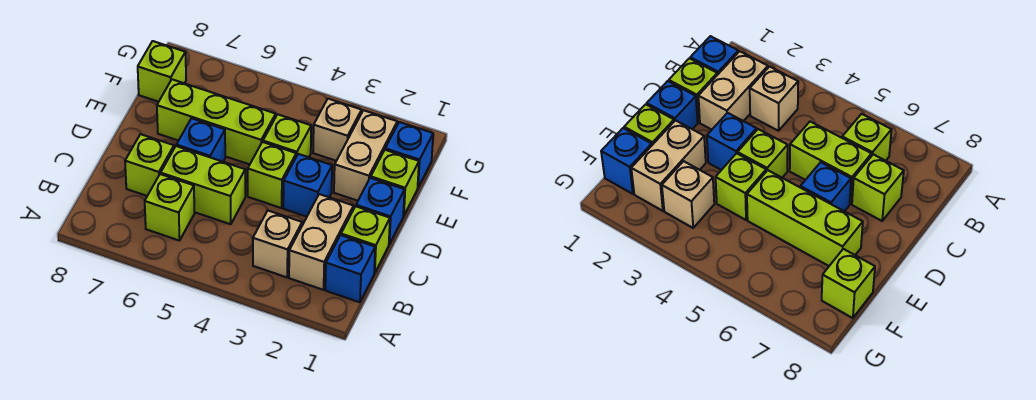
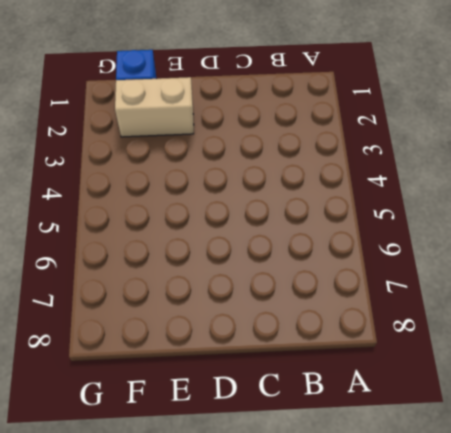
none -> blue 1x1 brick [325,235,375,302]
none -> tan 1x2 brick [289,194,354,290]
none -> tan 1x1 brick [253,211,302,277]

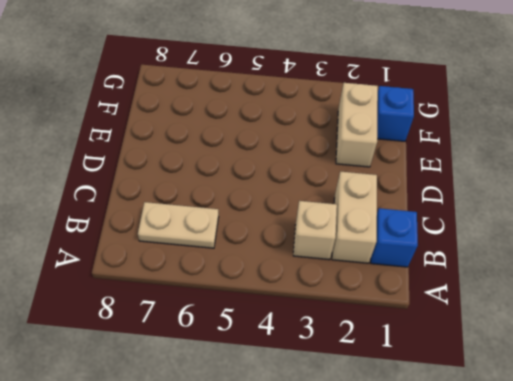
tan 1x2 plate [138,202,219,248] -> lime 1x1 brick [145,174,195,241]
none -> lime 1x1 brick [341,206,390,273]
none -> lime 1x2 brick [161,146,245,224]
none -> lime 1x1 brick [125,134,174,196]

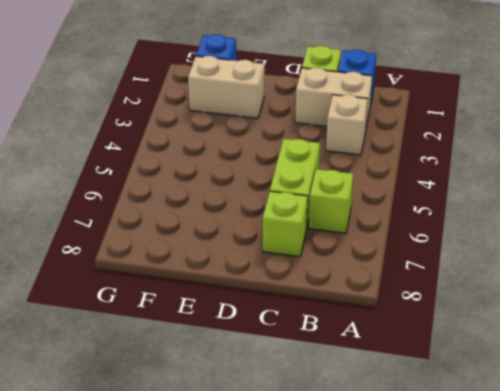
none -> blue 1x1 brick [356,178,405,244]
none -> blue 1x1 brick [283,154,332,217]
none -> lime 1x1 brick [248,142,296,208]

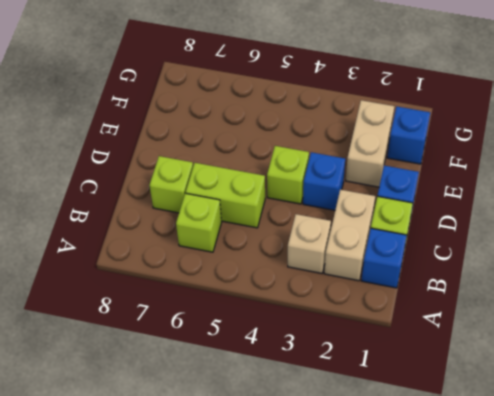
none -> blue 1x1 brick [176,118,225,162]
none -> lime 1x1 brick [371,150,419,216]
none -> lime 1x1 brick [263,114,311,157]

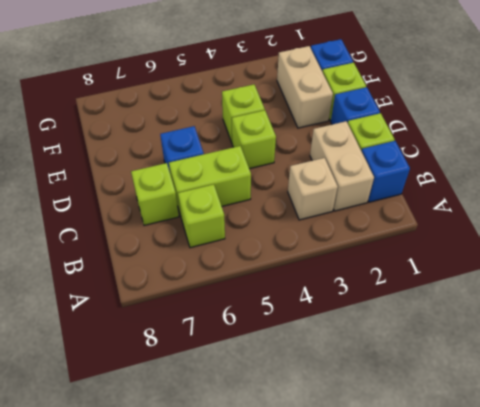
none -> blue 1x1 brick [283,154,332,217]
none -> lime 1x3 brick [157,79,276,164]
none -> tan 1x1 brick [313,99,362,161]

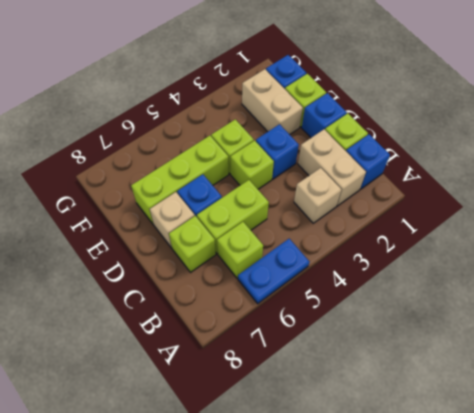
blue 1x2 plate [238,239,310,304] -> none
tan 1x1 brick [150,192,195,248] -> tan 1x1 brick moved to [313,99,362,161]
none -> lime 1x1 brick [138,41,186,102]

